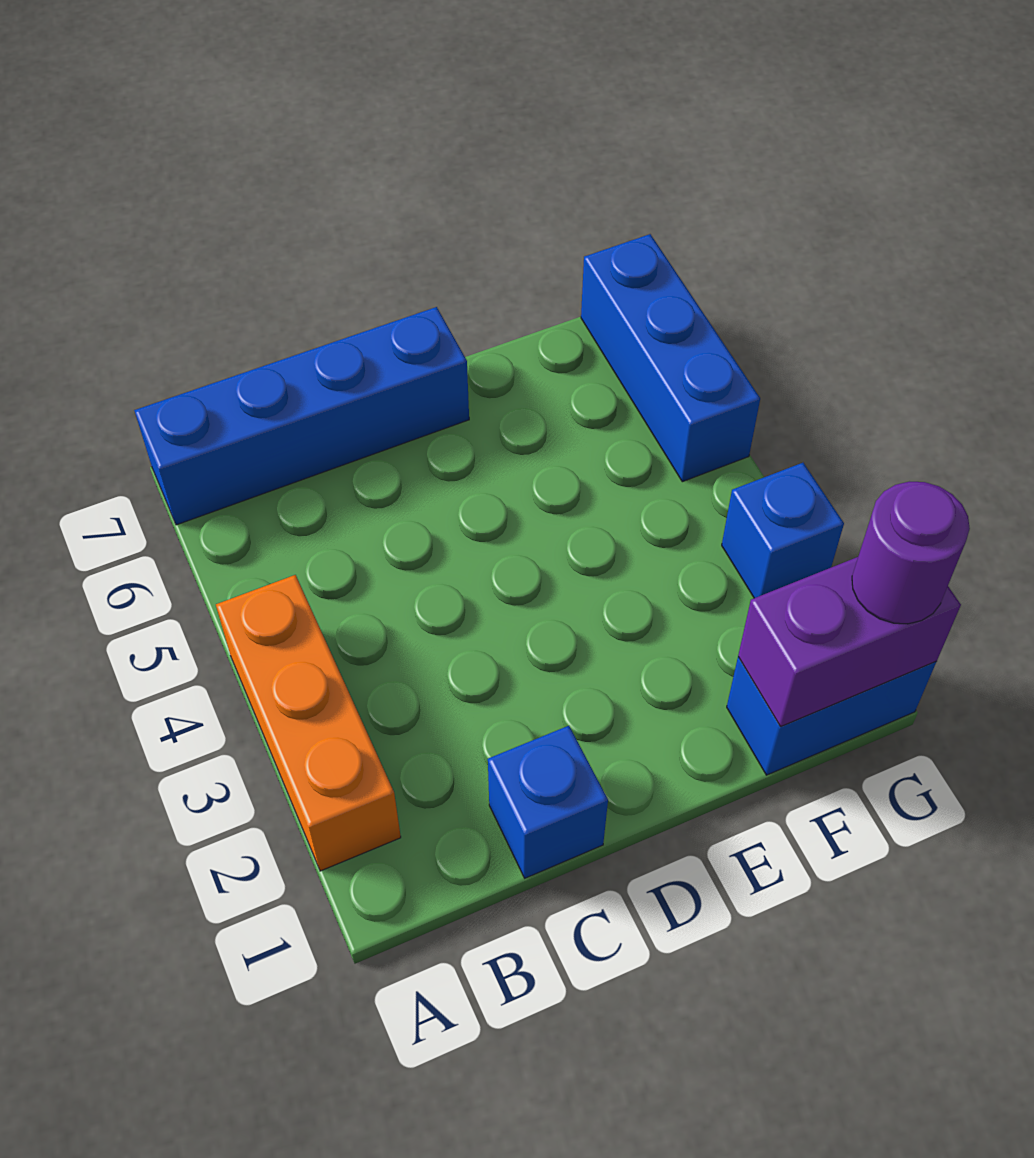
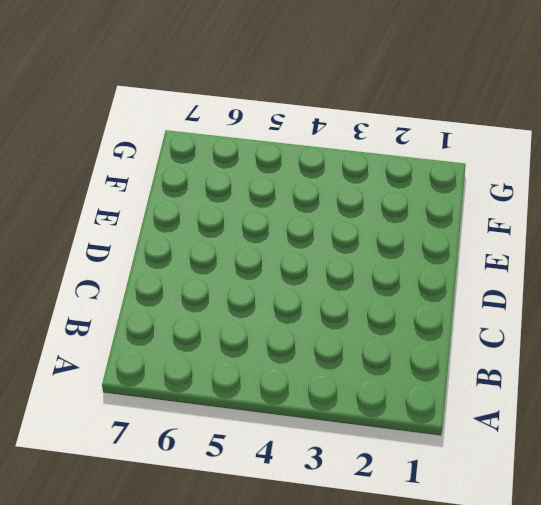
none -> orange 1x3 brick [216,575,401,871]
none -> blue 1x4 brick [134,307,469,525]

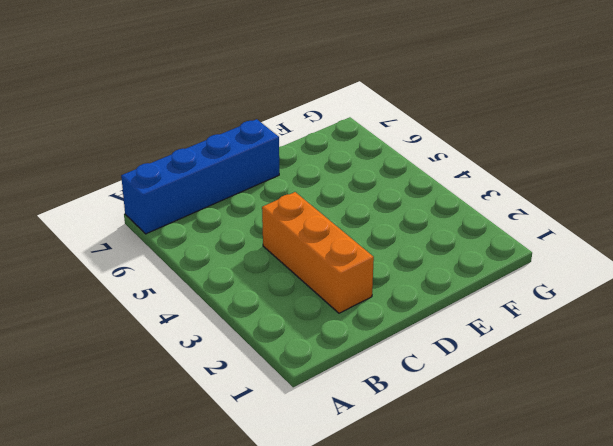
orange 1x3 brick [262,192,374,313] -> orange 1x3 brick moved to [216,575,401,871]
none -> blue 1x1 brick [488,726,608,878]
none -> blue 1x2 brick [727,657,936,775]

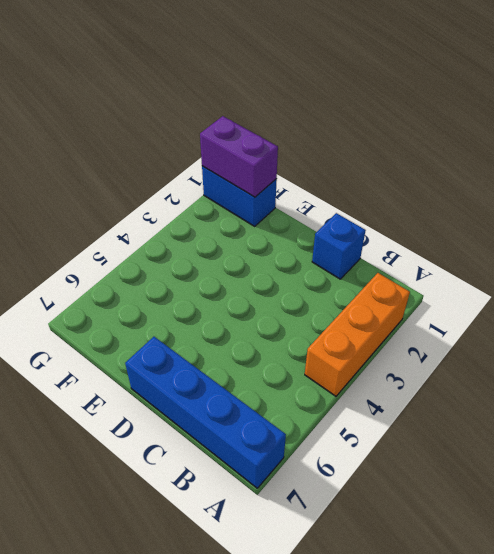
none -> blue 1x1 brick [722,463,844,598]
none -> blue 1x3 brick [581,234,760,482]

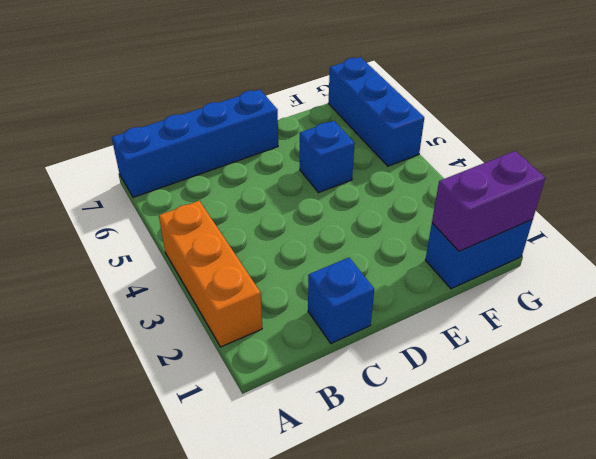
blue 1x1 brick [300,121,355,192] -> blue 1x1 brick moved to [722,463,844,598]
none -> purple 1x1 round brick [852,482,970,624]

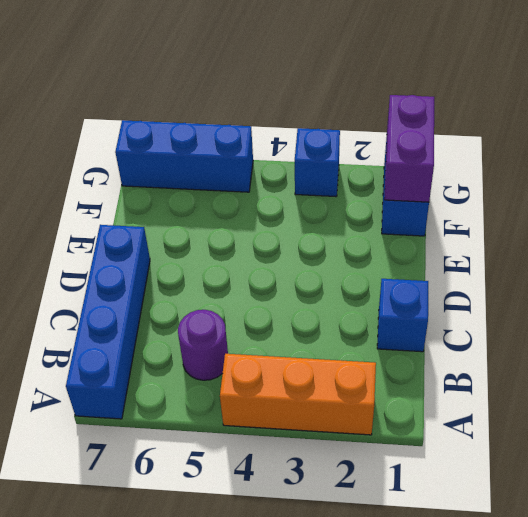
purple 1x1 round brick [178,310,228,380] -> purple 1x1 round brick moved to [852,482,970,624]

